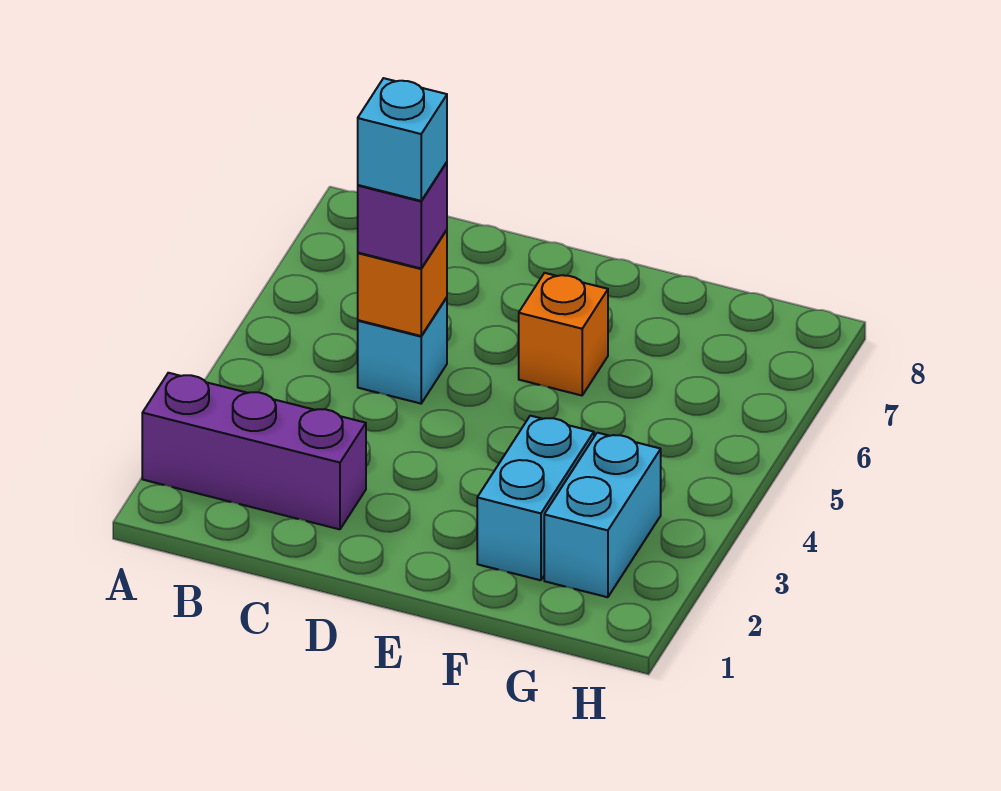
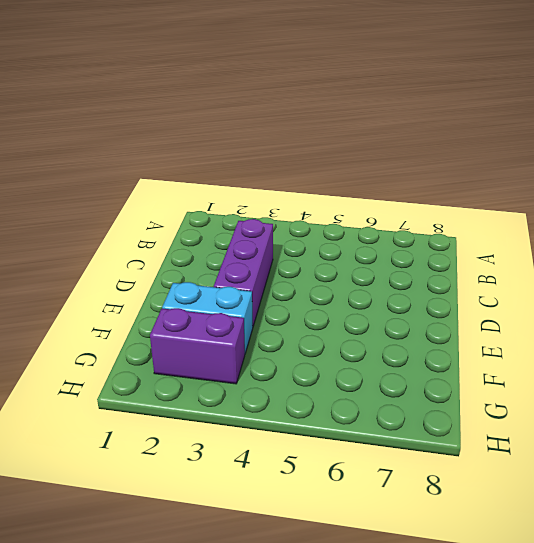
purple 1x3 brick [214,219,273,326] -> purple 1x3 brick moved to [142,373,366,529]
purple 1x2 brick [150,308,245,384] -> cyan 1x2 brick [544,433,661,597]
none -> cyan 1x1 brick [358,297,447,404]
none -> orange 1x1 brick [519,273,608,395]

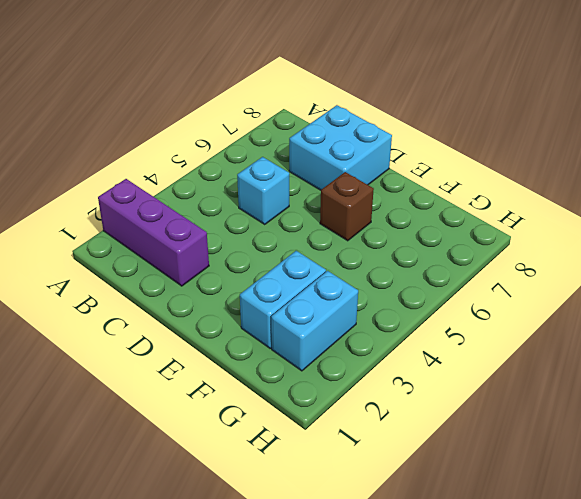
cyan 2x2 brick [289,105,392,190] -> none
brown 1x1 brick [320,172,374,241] -> orange 1x1 brick [519,273,608,395]
none -> orange 1x1 brick [358,230,447,336]
none -> purple 1x1 brick [358,162,447,268]

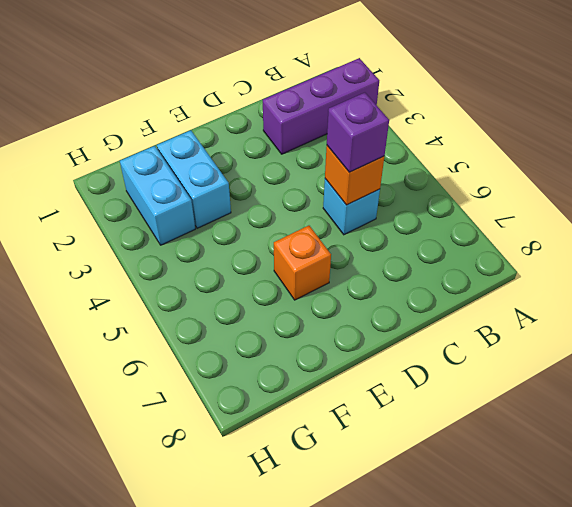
none -> cyan 1x1 brick [358,78,447,201]

